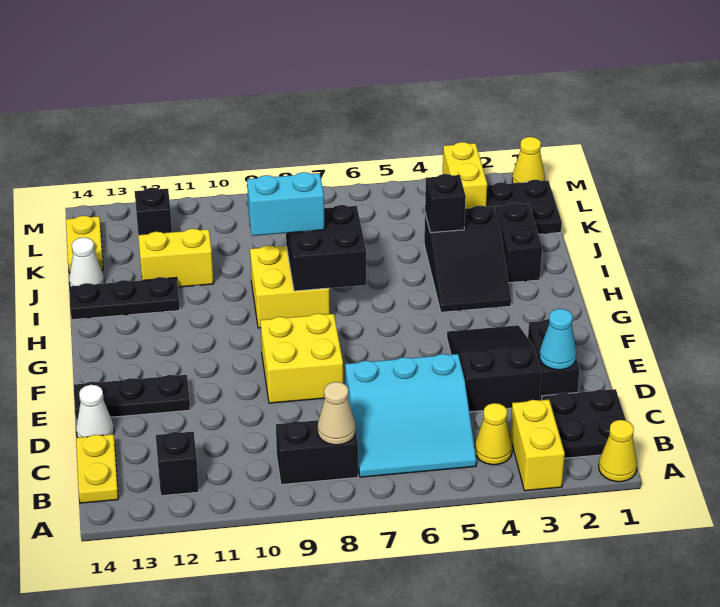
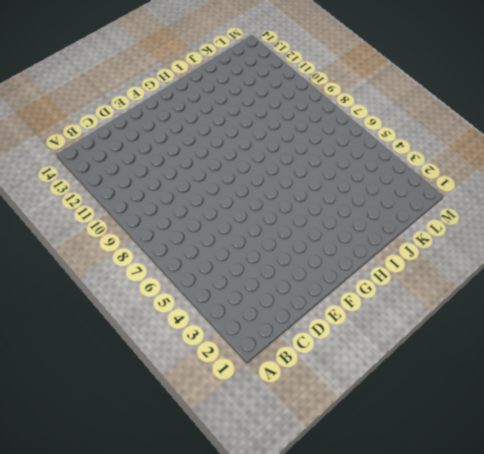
none -> yellow 1x1 cone [599,420,637,482]
none -> yellow 1x2 brick [510,400,565,491]
none -> black 2x2 plate [542,389,626,458]

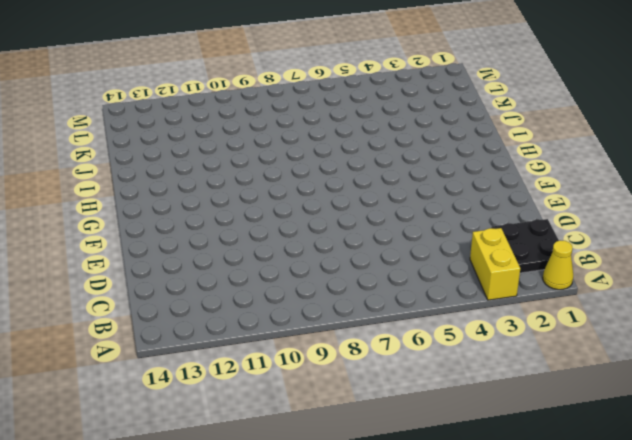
none -> yellow 1x1 cone [475,403,512,465]
none -> cyan 3x3 slope [345,354,476,477]
none -> black 1x2 brick [276,420,358,485]

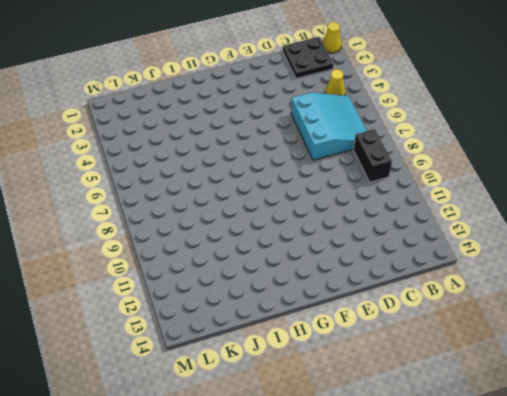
none -> yellow 1x2 brick [510,400,565,491]
none -> black 1x1 brick [156,432,199,496]
none -> yellow 1x2 plate [76,434,118,503]

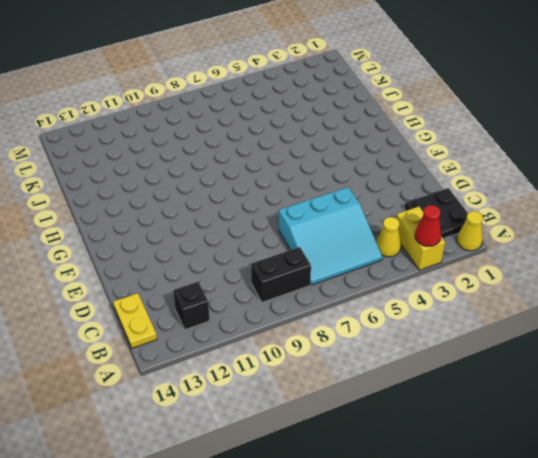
red 1x1 cone [415,205,441,246] -> none
none -> black 1x2 brick [528,319,580,400]
none -> black 2x3 slope [447,325,541,412]
none -> white 1x1 cone [76,385,114,437]

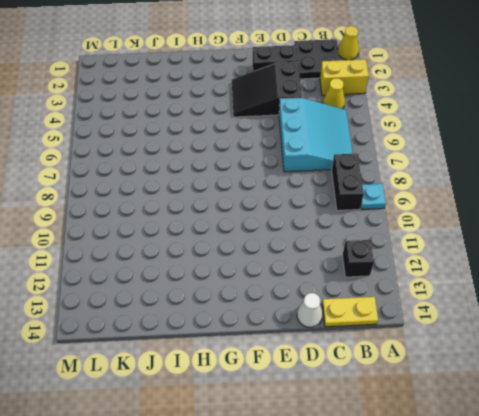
cyan 1x1 plate [361,184,386,209] -> none
none -> yellow 2x2 brick [260,314,343,403]
none -> black 1x3 plate [74,375,190,420]
none -> black 2x3 slope [424,206,511,312]

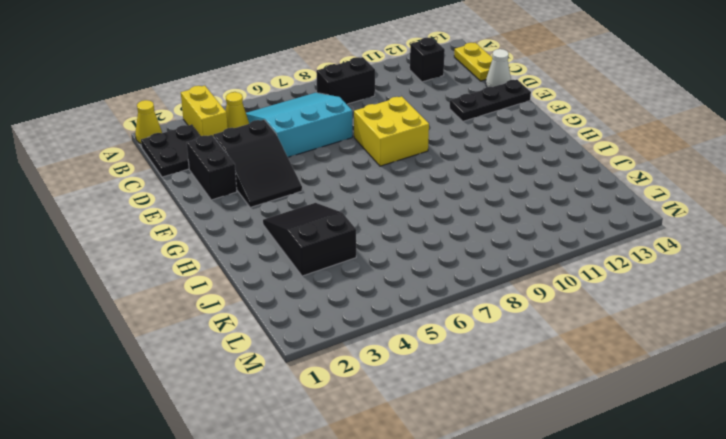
none -> yellow 2x2 brick [250,245,330,328]
none -> black 1x2 brick [495,203,542,283]
none -> black 1x3 plate [69,277,180,320]

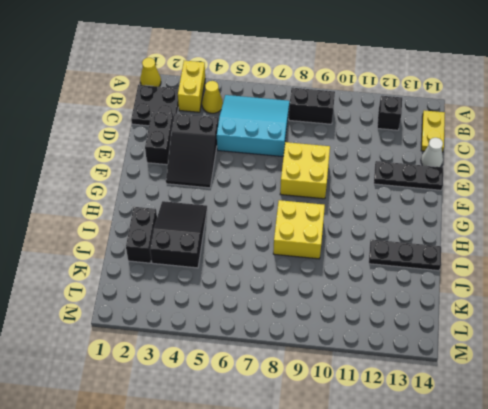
none -> yellow 1x2 brick [138,229,214,287]
none -> white 1x1 cone [69,238,104,286]
none -> black 2x2 plate [486,180,562,234]

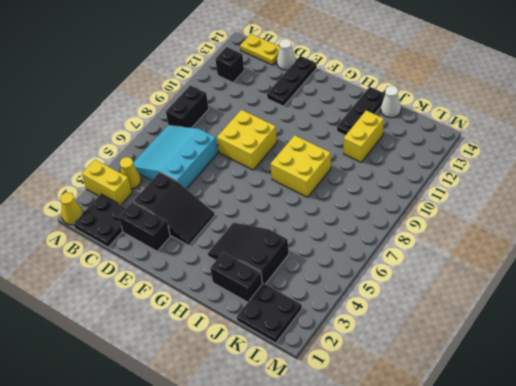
none -> yellow 1x2 plate [66,216,103,273]
none -> yellow 1x2 brick [443,142,487,209]
none -> black 1x1 brick [135,188,172,235]

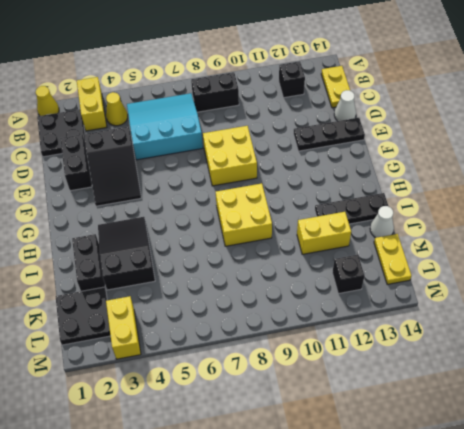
none -> yellow 1x1 cone [512,137,545,183]
none -> tan 1x1 cone [318,382,356,445]
none -> cyan 1x1 cone [540,309,577,370]

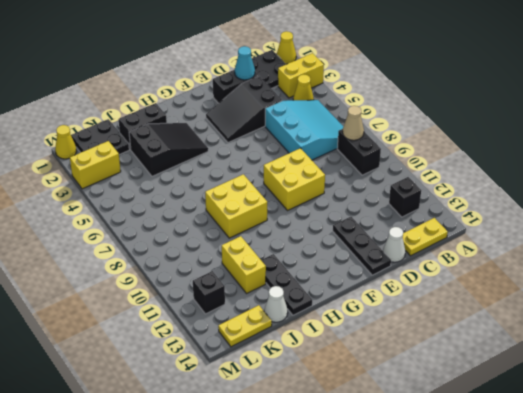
none -> black 2x2 brick [286,205,366,291]
none -> black 1x1 brick [425,174,466,233]
none -> cyan 1x2 brick [247,172,324,236]

